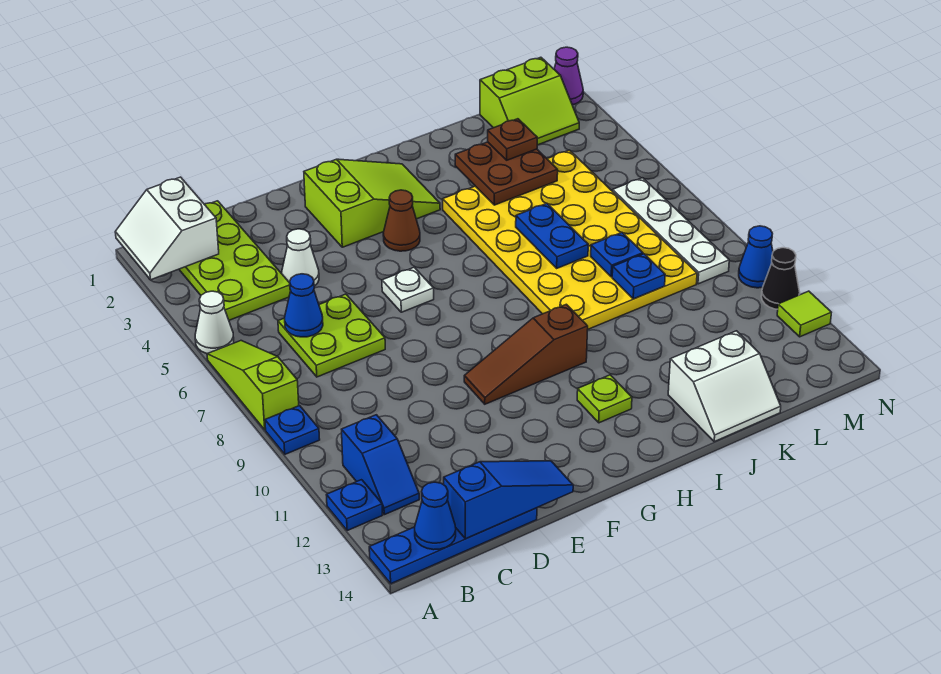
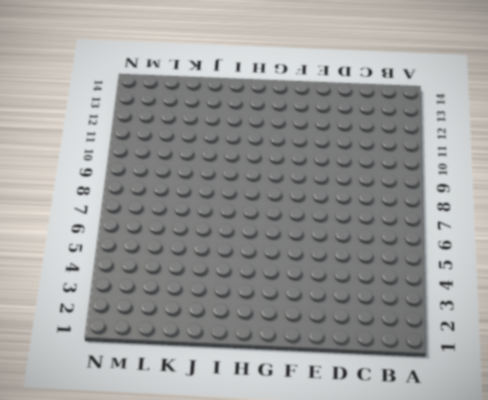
none -> white 1x1 cone [195,291,234,354]
none -> lime 1x3 slope [207,341,299,430]
none -> blue 1x1 plate [265,406,320,454]
none -> blue 1x1 plate [327,480,382,531]

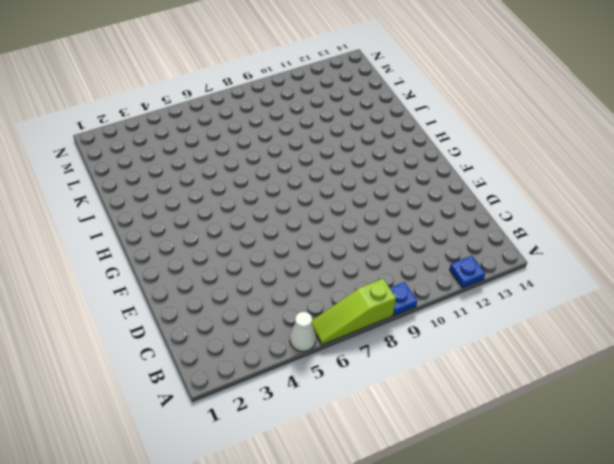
none -> blue 1x4 plate [369,508,537,584]
none -> lime 2x4 plate [179,201,291,320]
none -> blue 1x2 slope [342,415,419,515]
none -> lime 2x2 plate [278,294,385,377]

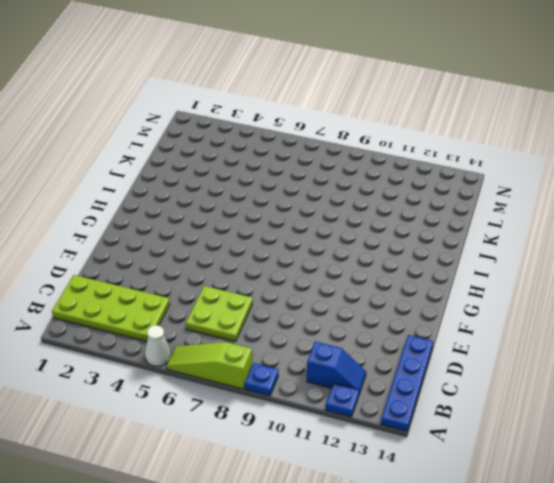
none -> white 1x1 cone [282,229,319,286]
none -> lime 2x3 slope [304,159,440,247]
none -> white 1x1 plate [382,267,434,312]
none -> brown 1x3 slope [464,304,588,404]

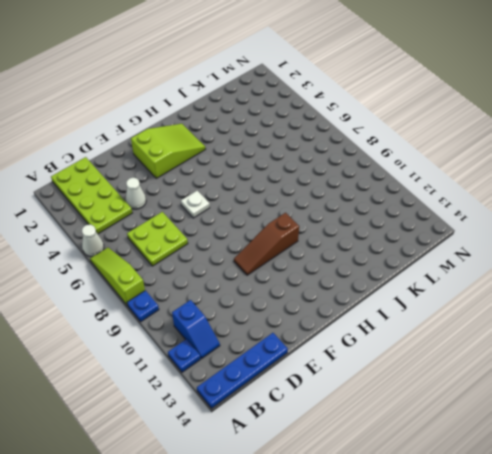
none -> brown 1x1 cone [383,190,420,251]
none -> lime 1x1 plate [577,375,632,423]
none -> yellow 4x6 plate [443,150,697,329]
none -> white 2x2 slope [668,331,781,442]

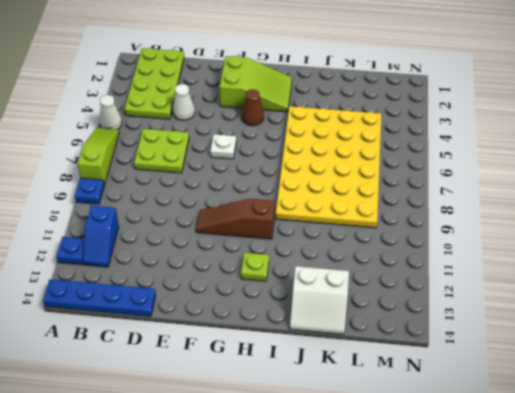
none -> lime 2x2 slope [480,57,579,145]
none -> white 1x4 plate [613,178,729,284]
none -> purple 1x1 cone [554,47,583,105]
none -> blue 1x1 cone [739,226,773,288]

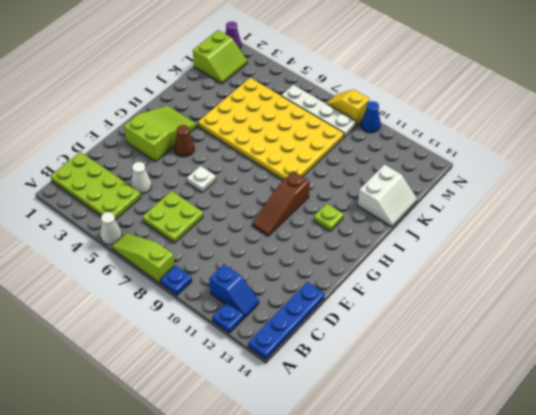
yellow 1x2 slope [326,89,369,126] -> none
none -> black 1x1 cone [761,248,800,309]
none -> lime 1x1 tile [777,291,831,337]
none -> white 2x2 slope [115,177,219,280]
none -> blue 1x1 cone [414,482,456,550]

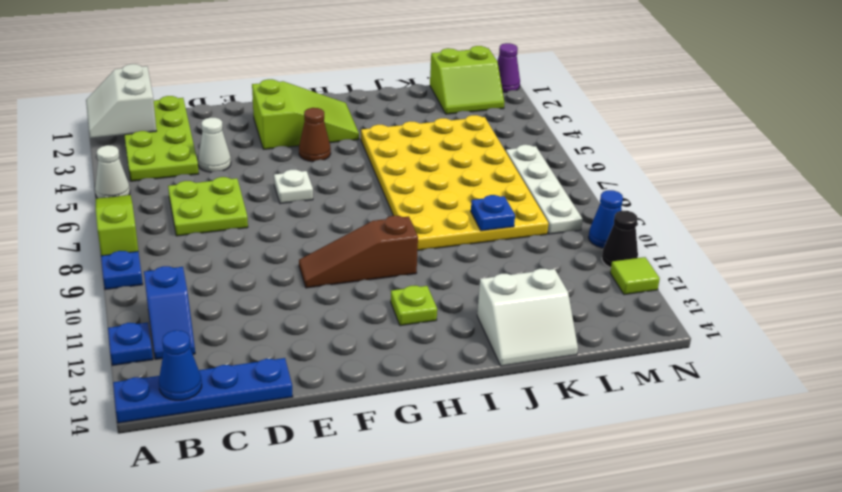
none -> blue 1x1 cone [285,274,323,337]
none -> blue 1x3 slope [444,461,573,539]
none -> brown 2x2 plate [455,142,558,205]
none -> blue 1x2 plate [516,203,588,268]

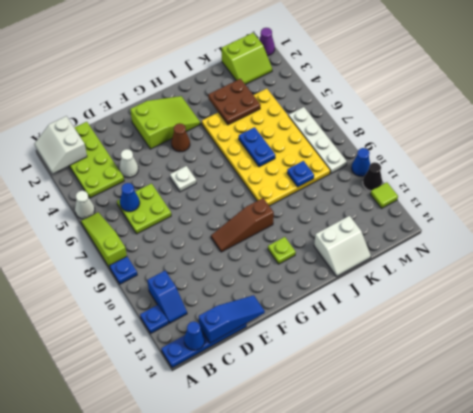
none -> blue 1x1 plate [591,233,643,277]
none -> brown 1x1 plate [488,119,537,160]

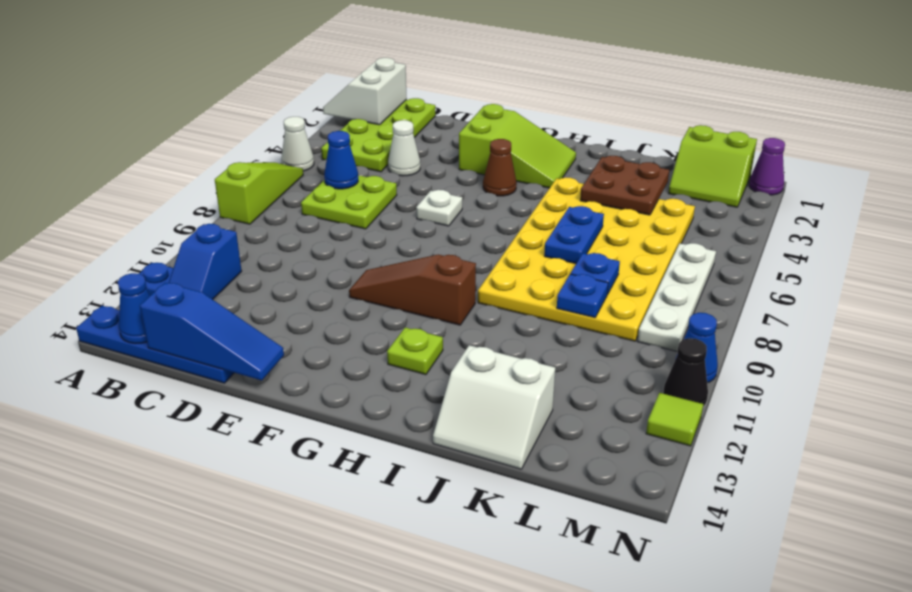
none -> blue 1x1 plate [265,406,320,454]
none -> brown 1x1 plate [488,119,537,160]

